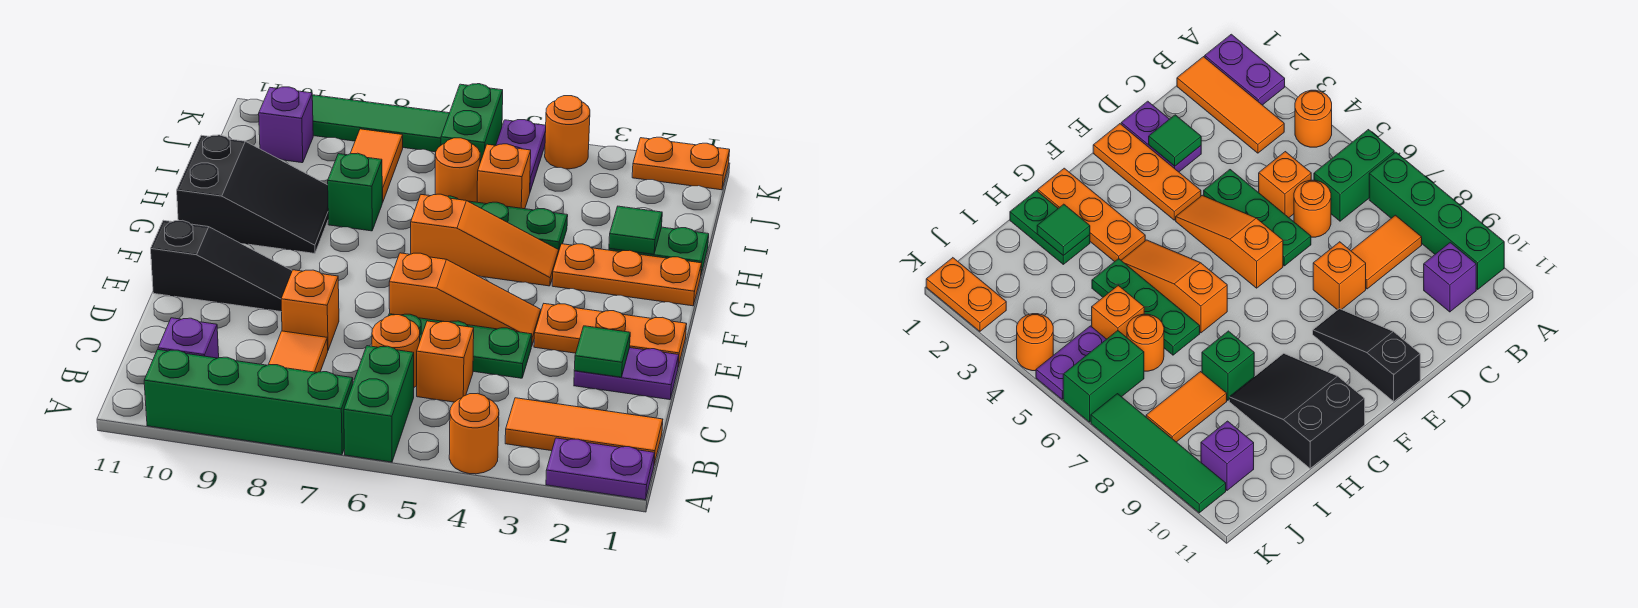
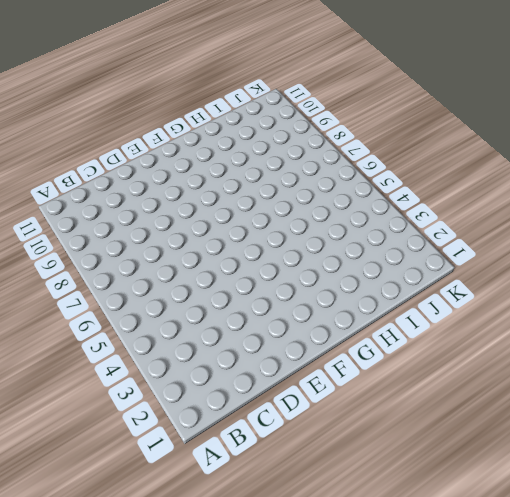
none -> purple 1x2 plate [546,438,655,500]
none -> orange 1x1 round brick [449,393,499,474]
none -> green 1x2 brick [344,346,414,462]
none -> green 1x4 brick [144,350,353,455]

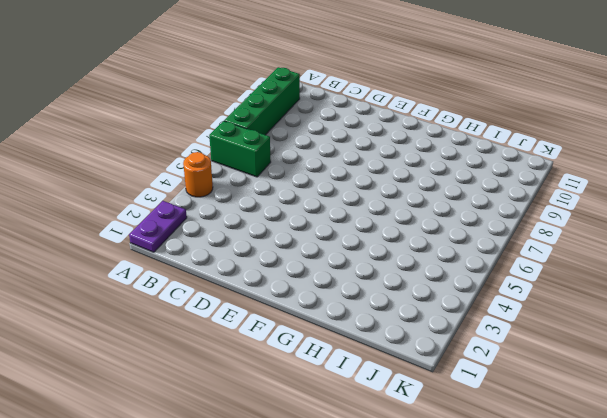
none -> orange 1x3 tile [505,398,663,464]
none -> orange 1x2 tile [268,331,328,372]
none -> purple 1x1 brick [158,318,219,358]
none -> orange 1x1 brick [417,321,474,402]

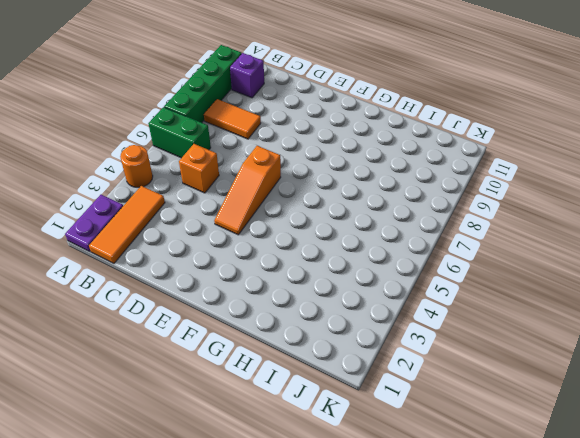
none -> orange 1x1 round brick [372,315,420,387]
none -> purple 1x2 plate [574,348,679,400]
none -> green 1x3 plate [388,314,532,378]
none -> orange 1x1 brick [281,270,339,350]

